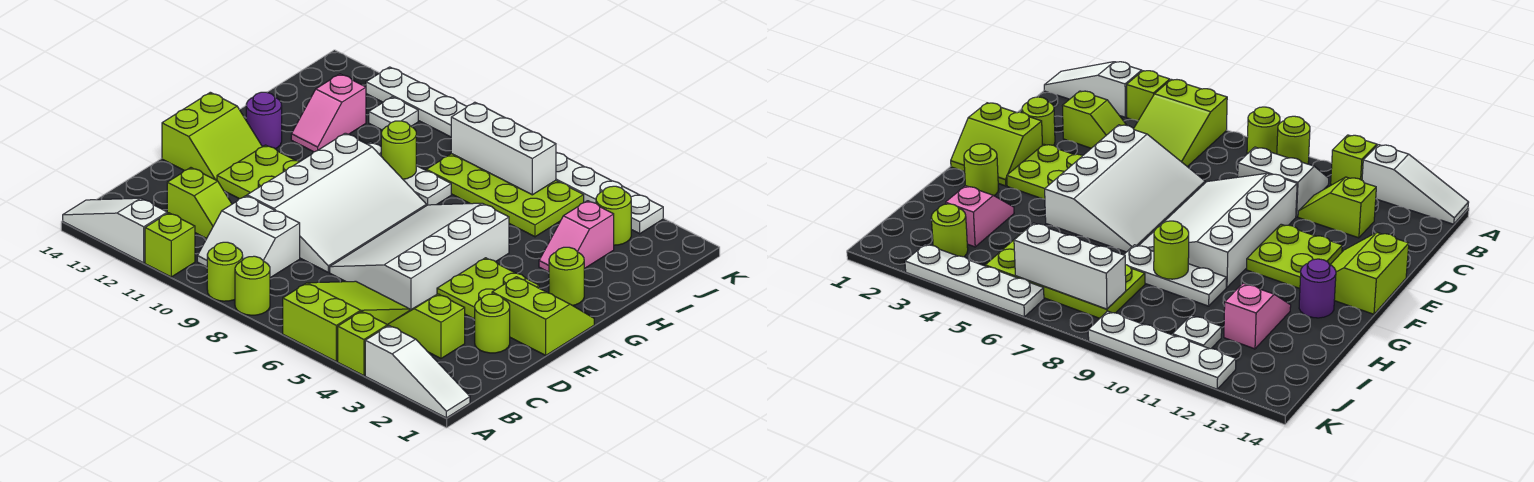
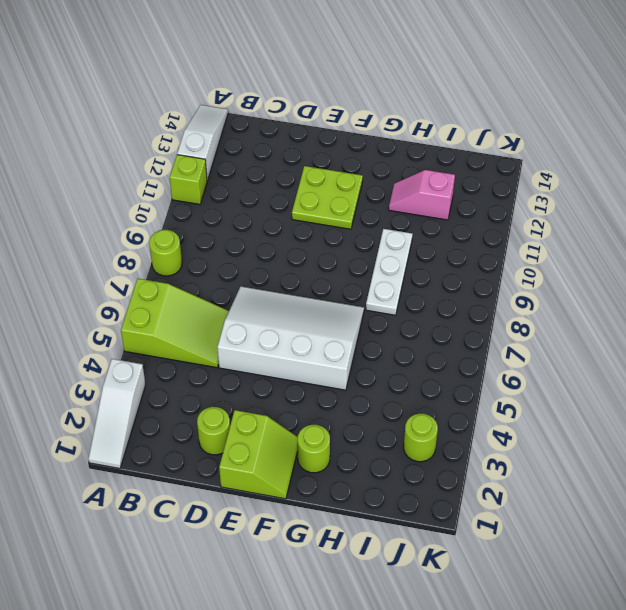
none -> lime 1x1 brick [338,311,388,376]
none -> lime 1x1 round brick [207,242,243,301]
none -> white 2x2 slope [197,196,300,278]

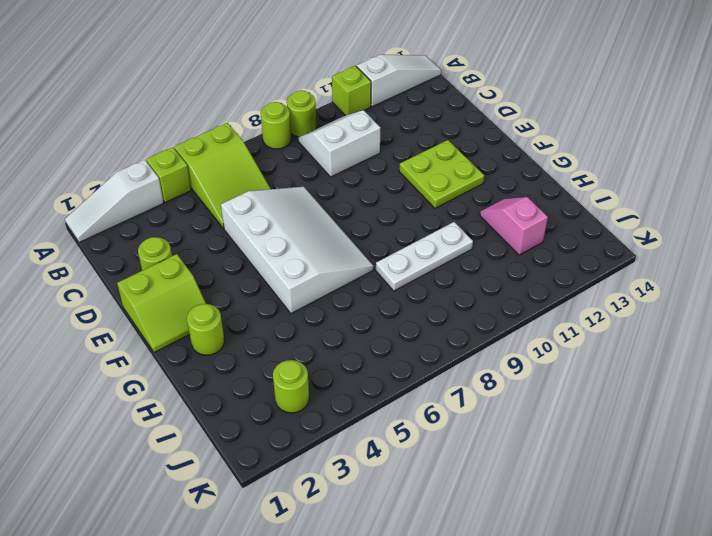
none -> lime 1x2 slope [388,294,465,358]
none -> lime 1x2 slope [167,168,232,239]
none -> white 3x4 slope [247,133,427,272]

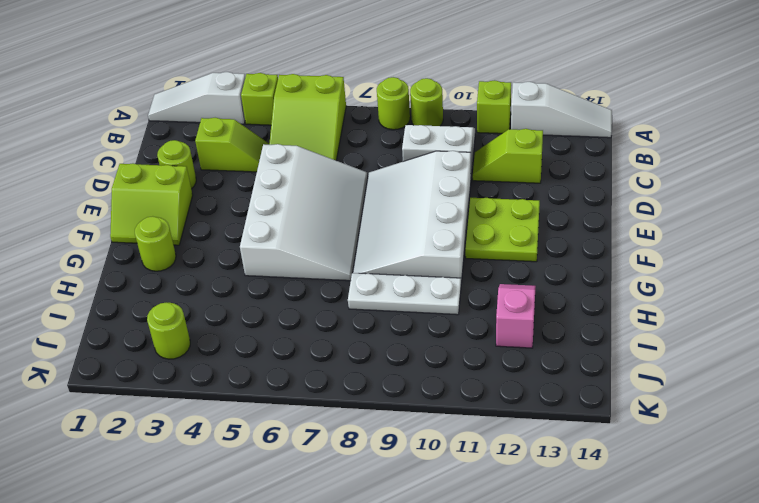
none -> lime 2x2 plate [437,258,539,319]
none -> lime 2x2 slope [162,92,262,180]
none -> purple 1x1 round brick [246,92,282,149]

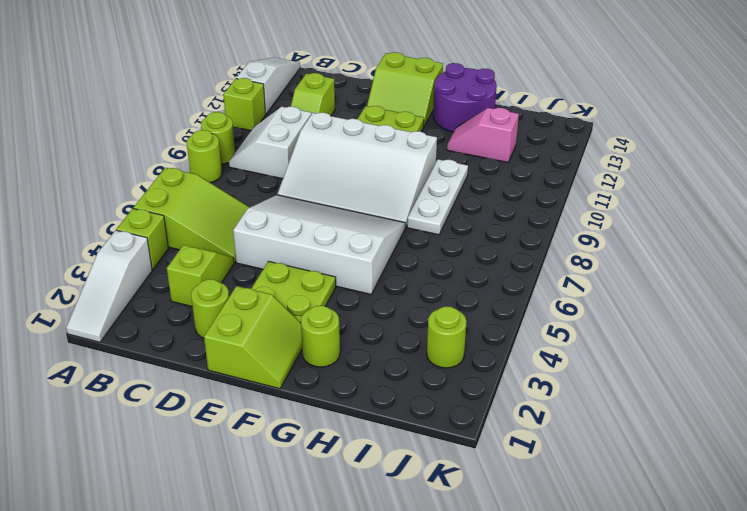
purple 2x2 round brick [433,63,497,132] -> purple 1x1 round brick [246,92,282,149]
none -> pink 1x2 slope [539,201,614,272]
none -> lime 2x4 plate [426,154,584,237]
none -> white 1x1 plate [369,97,418,130]

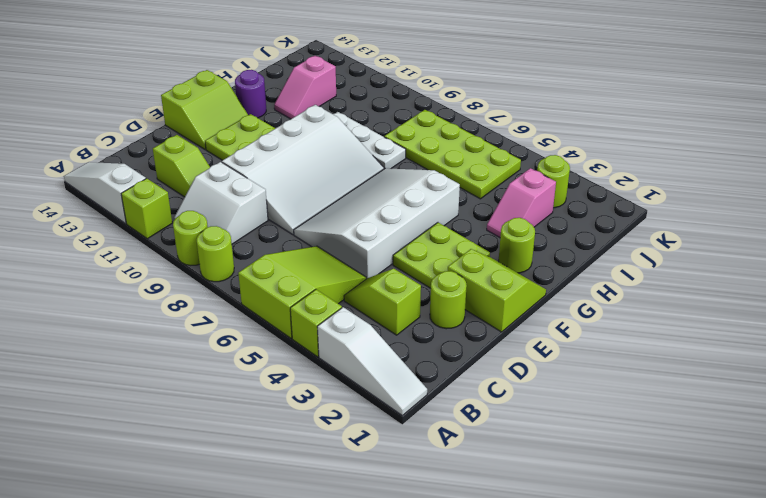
none -> white 1x1 plate [369,97,418,130]
none -> white 1x4 plate [556,152,663,234]
none -> white 1x4 plate [366,67,467,137]

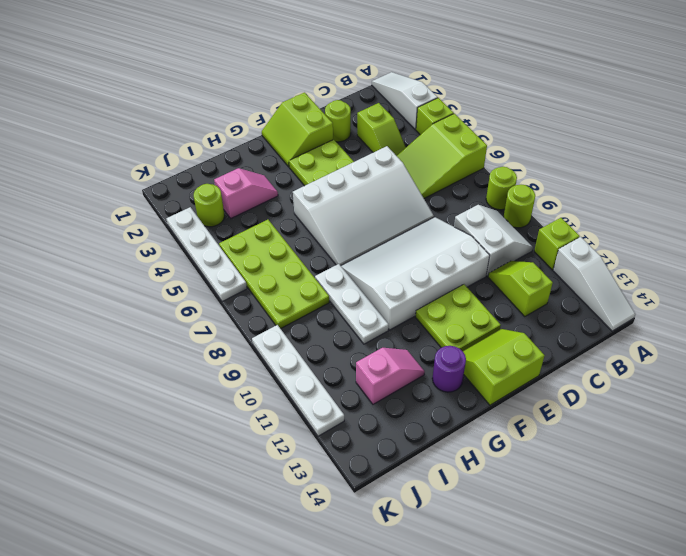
none -> lime 1x1 round brick [549,247,584,306]
none -> white 1x1 plate [369,97,418,130]
none -> lime 1x1 round brick [381,121,416,179]

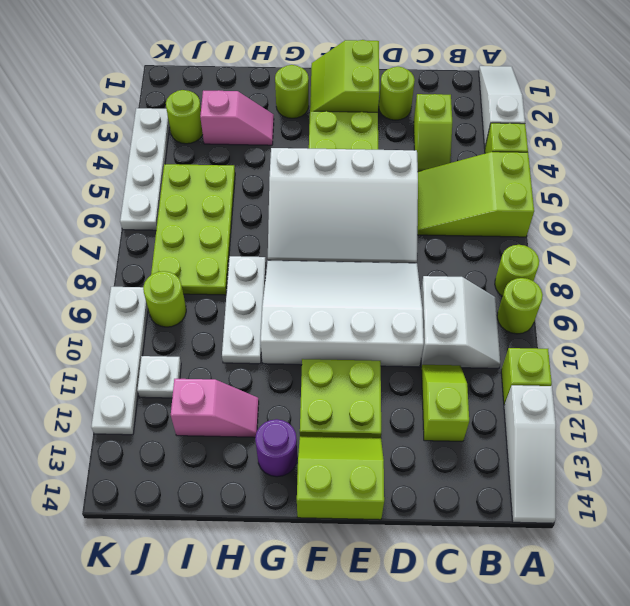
lime 1x1 round brick [143,271,186,327] -> lime 1x1 round brick moved to [381,121,416,179]
none -> white 1x3 brick [451,102,556,195]

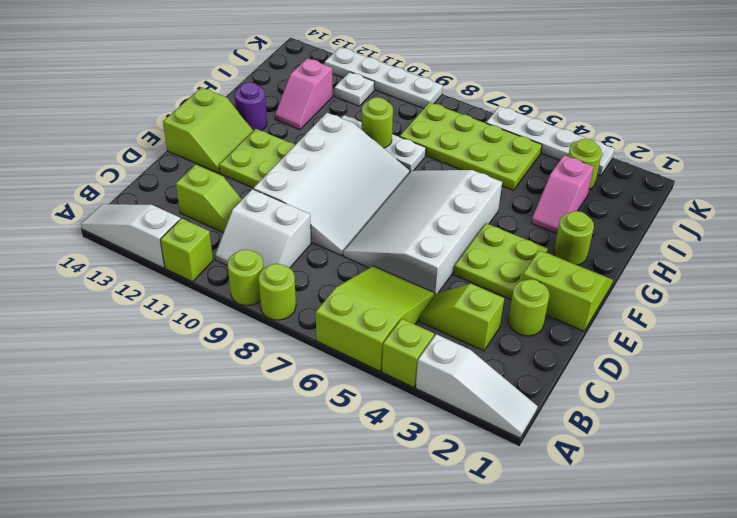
none -> white 1x3 brick [451,102,556,195]

